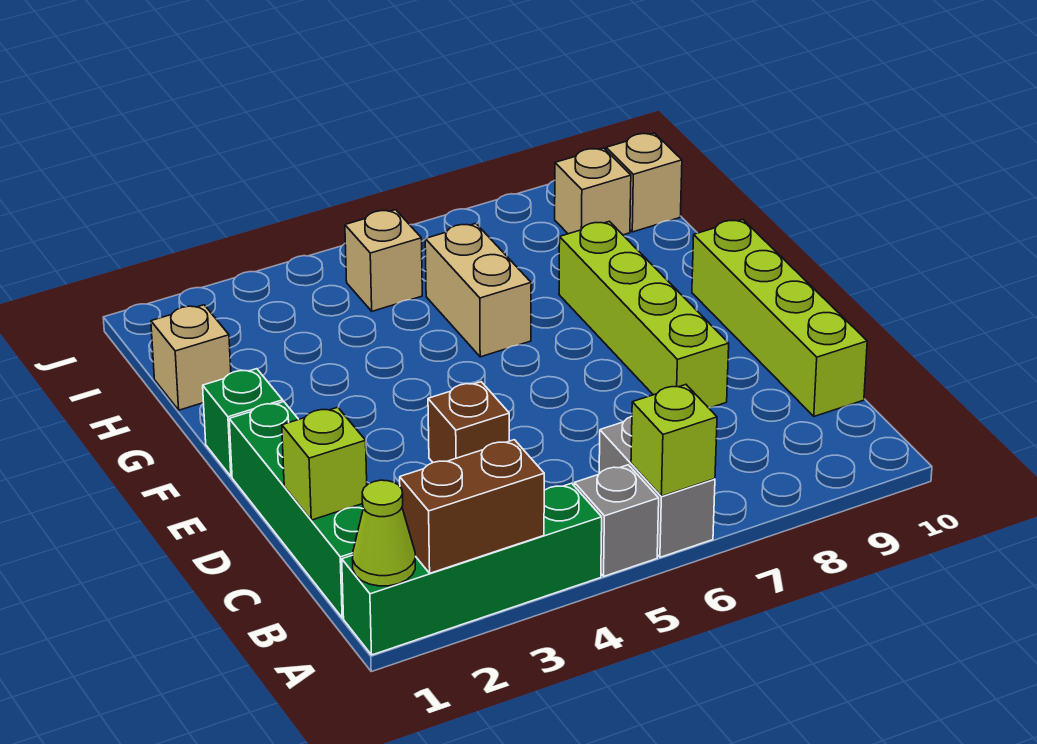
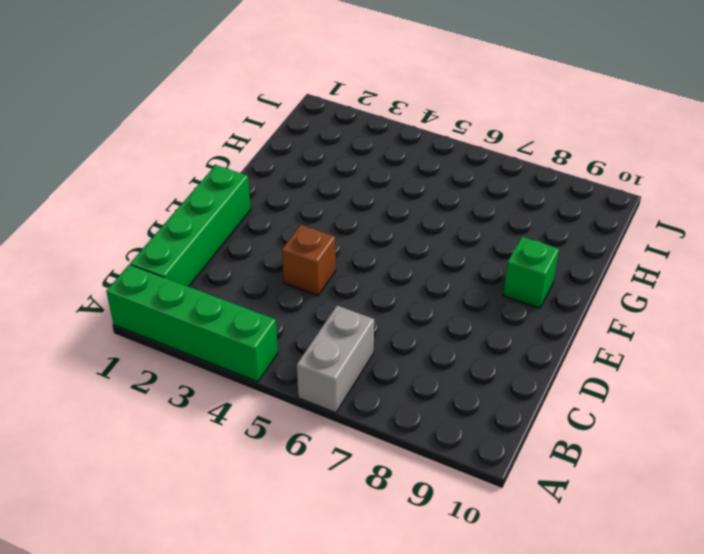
green 1x1 brick [503,237,559,308] -> green 1x1 brick moved to [203,369,283,477]
none -> grey 1x1 brick [574,465,659,576]
none -> lime 1x4 brick [692,219,867,416]
none -> lime 1x4 brick [559,221,729,408]

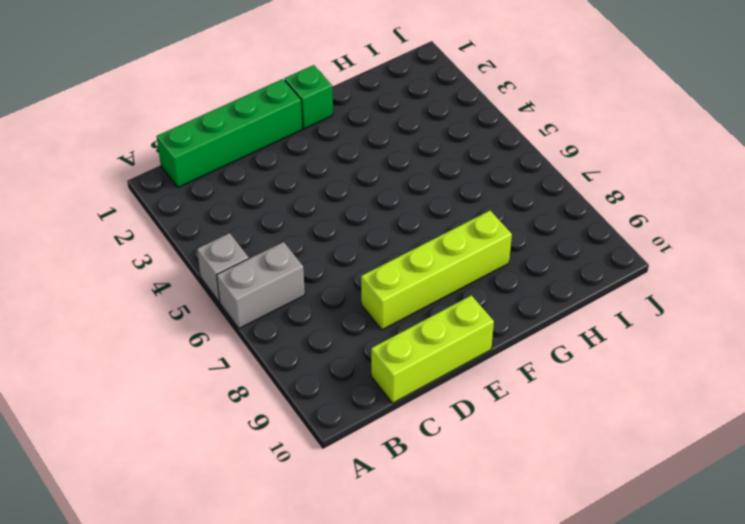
lime 1x3 brick [371,295,494,403] -> lime 1x4 brick [692,219,867,416]
none -> green 1x4 brick [342,483,602,655]
none -> brown 1x1 brick [428,382,509,462]
none -> tan 1x2 brick [425,224,531,357]

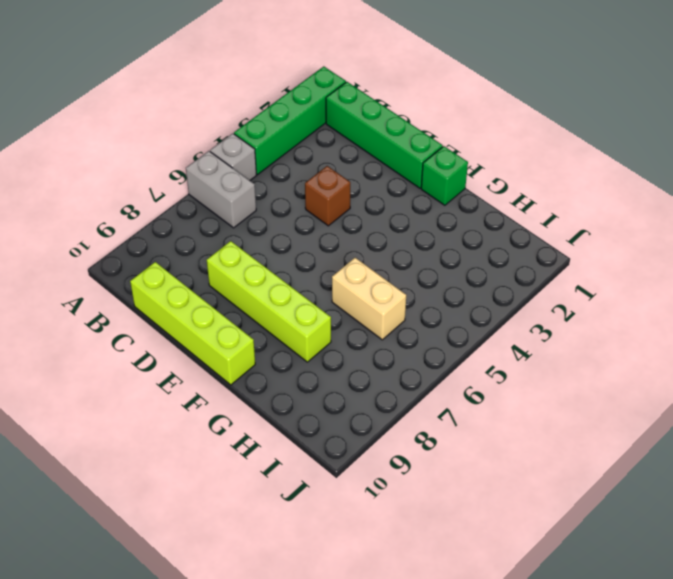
none -> tan 1x1 brick [151,305,231,410]
none -> tan 1x1 brick [345,210,422,311]
none -> tan 1x1 brick [555,148,631,235]

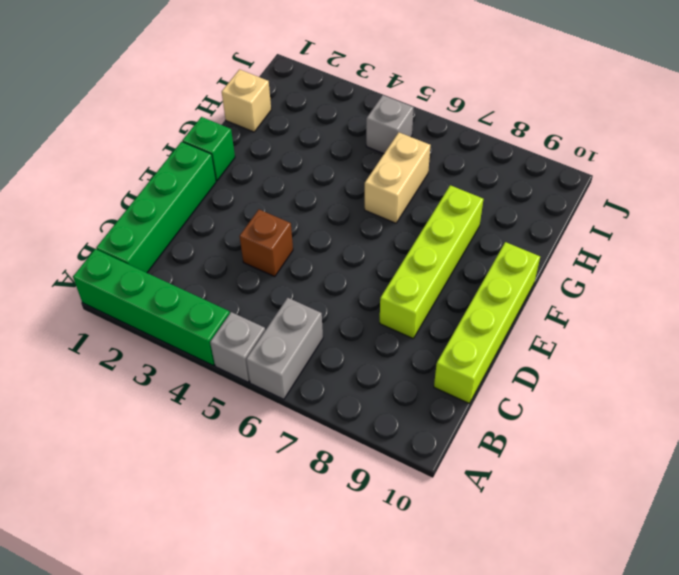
grey 1x1 brick [366,95,414,154] -> tan 1x1 brick [345,210,422,311]
none -> tan 1x1 brick [555,148,631,235]
none -> tan 1x1 brick [606,133,682,232]
none -> lime 1x1 cone [352,480,415,586]

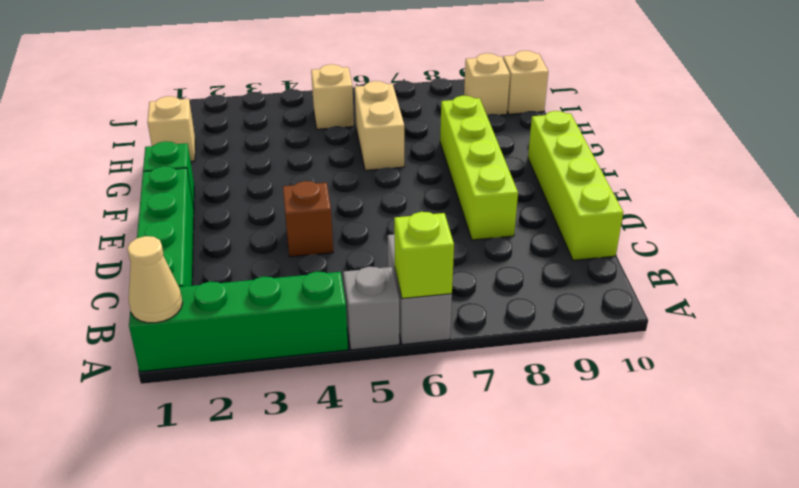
tan 1x1 cone [127,236,183,323] -> lime 1x1 cone [352,480,415,586]
none -> brown 1x2 brick [400,440,544,573]
none -> lime 1x1 brick [282,407,367,520]

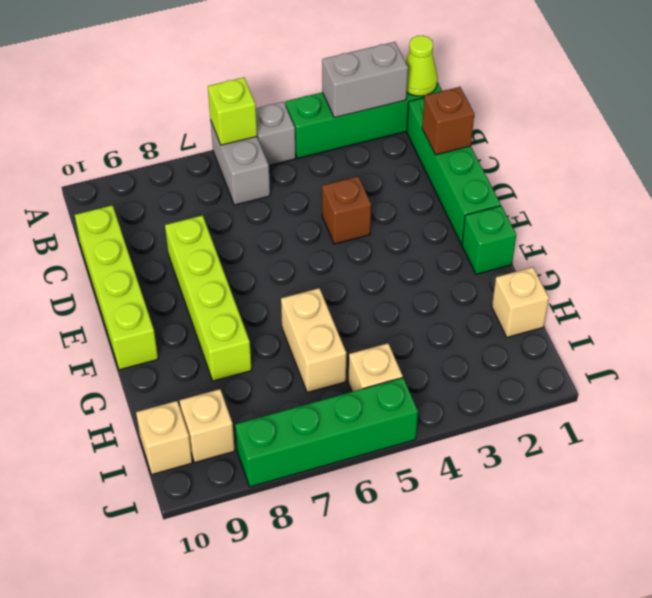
grey 1x2 brick [322,42,408,118] -> brown 1x2 brick [400,440,544,573]
brown 1x1 brick [422,87,474,155] -> lime 1x1 brick [282,407,367,520]
green 1x4 brick [235,378,418,487] -> none

